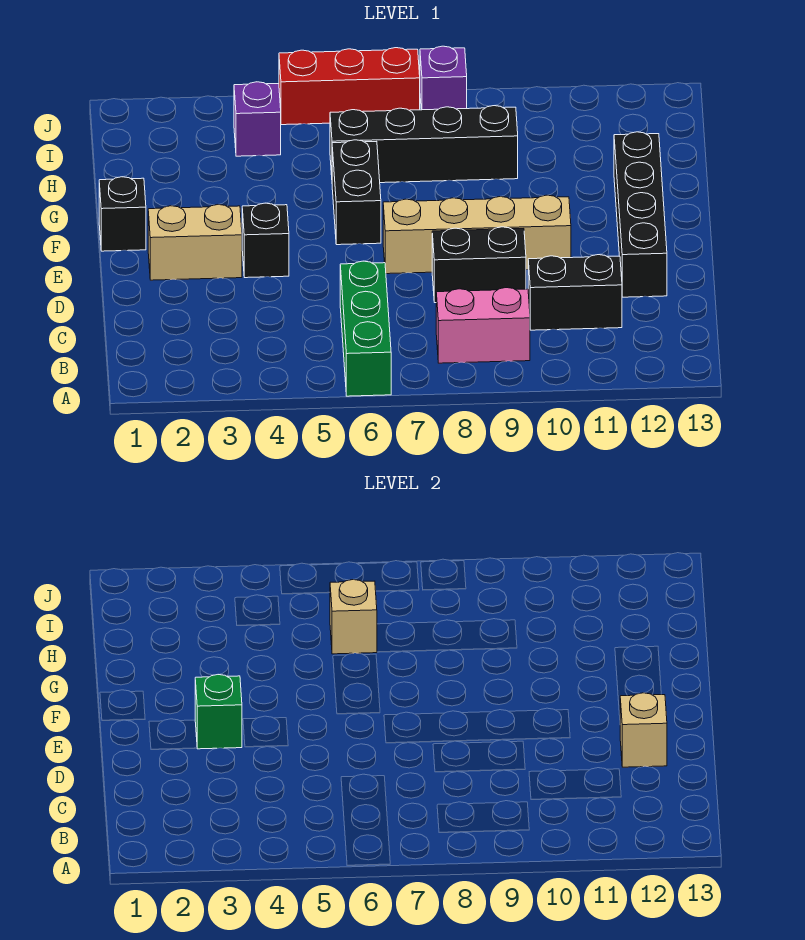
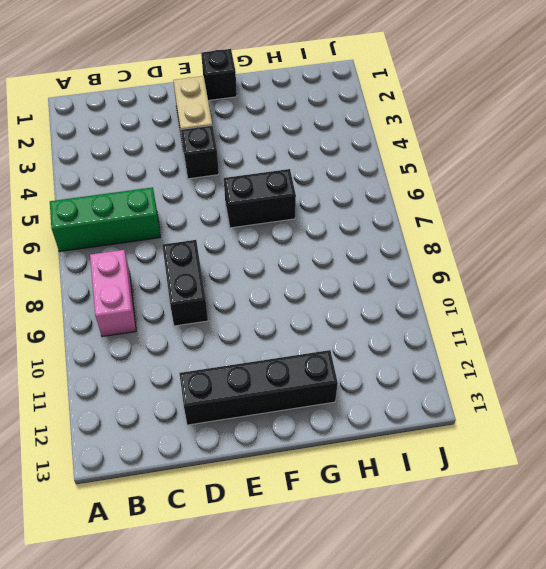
none -> black 1x2 brick [528,255,622,330]
none -> tan 1x4 brick [383,195,571,274]
none -> black 1x4 brick [330,106,518,183]

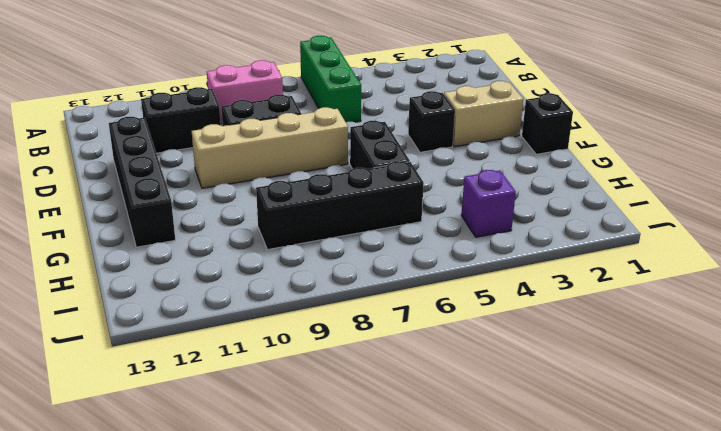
none -> red 1x3 brick [279,48,420,125]
none -> purple 1x1 brick [420,46,467,110]
none -> tan 1x1 brick [620,693,667,767]

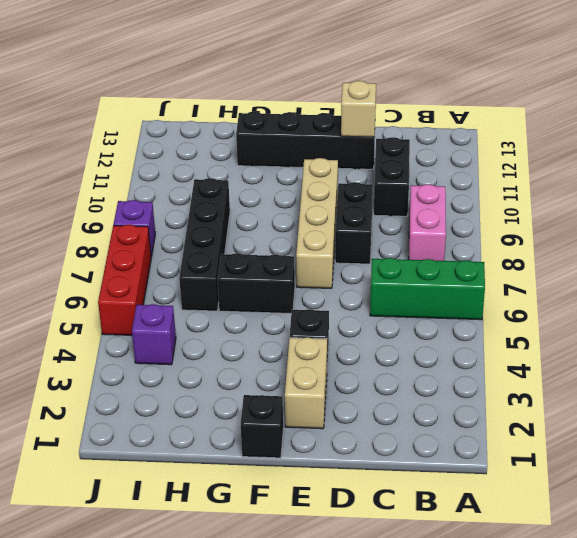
none -> green 1x1 brick [195,674,242,749]
none -> tan 1x1 brick [330,580,377,654]

